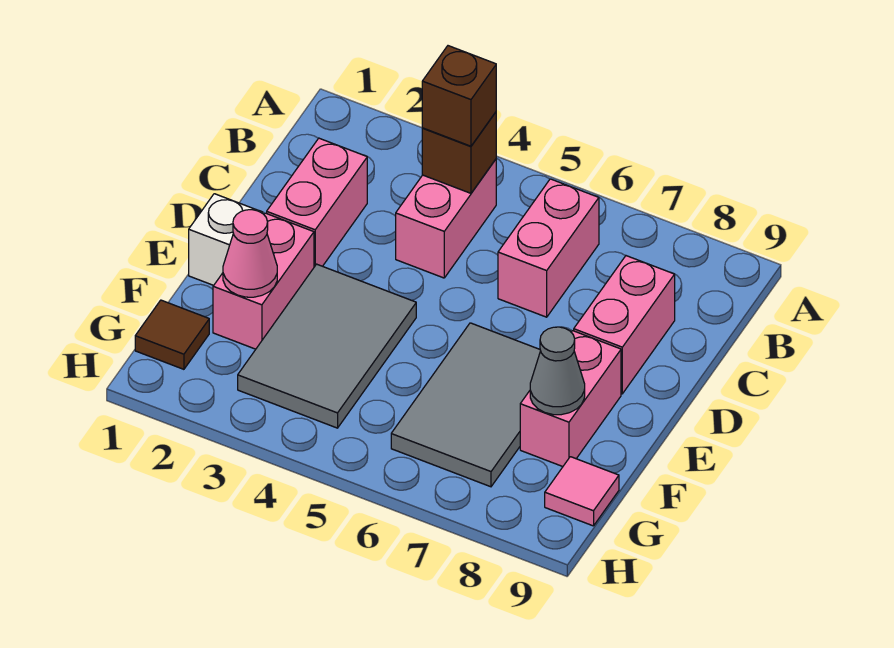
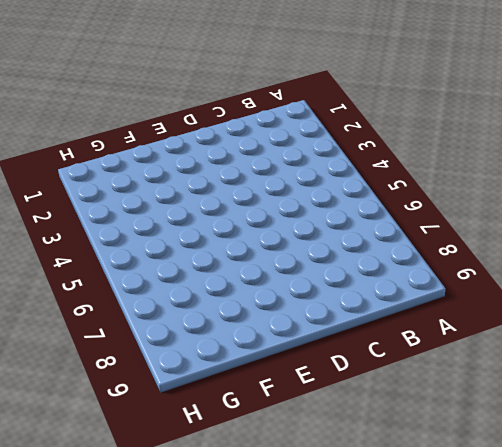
none -> pink 1x2 brick [396,159,496,278]
none -> pink 1x2 brick [498,179,599,317]
none -> pink 1x2 brick [267,138,367,267]

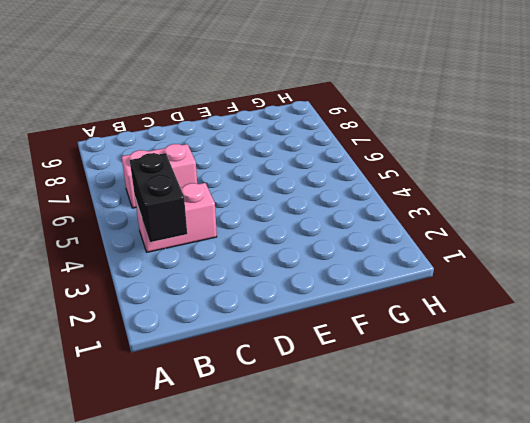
black 1x2 brick [130,153,187,242] -> brown 1x1 brick [422,112,496,193]
none -> pink 1x2 brick [267,138,367,267]
none -> pink 1x2 brick [574,256,675,394]
none -> white 1x1 brick [189,194,263,285]

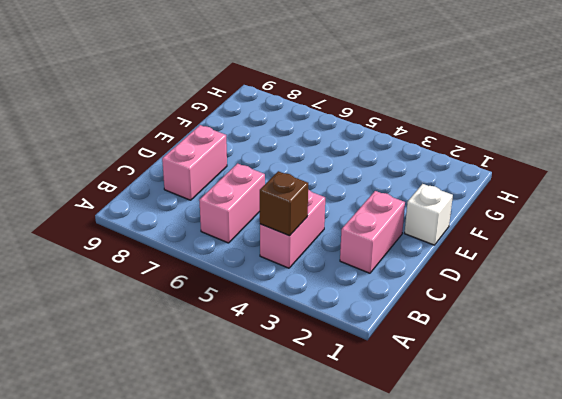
none -> pink 1x2 brick [213,213,314,349]
none -> grey 2x3 tile [238,264,416,428]
none -> grey 2x3 tile [391,323,541,487]

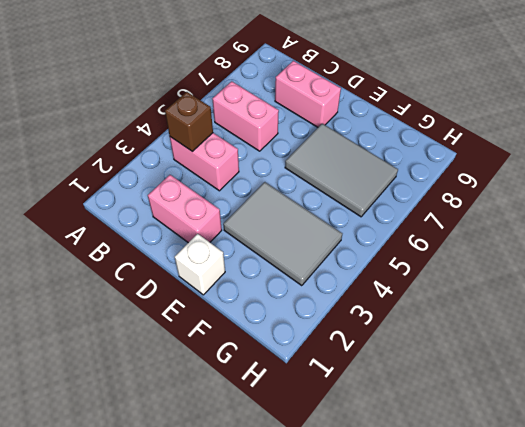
none -> pink 1x2 brick [213,213,314,349]
none -> pink 1x2 brick [520,331,621,467]
none -> brown 1x1 tile [135,300,209,369]

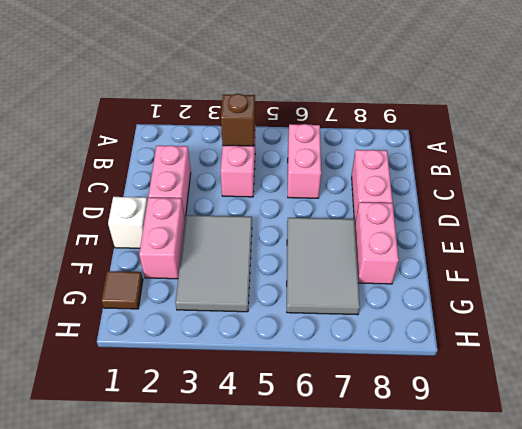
none -> pink 1x1 tile [545,457,619,526]
none -> pink 1x1 cone [223,210,277,297]
none -> grey 1x1 cone [530,327,585,415]

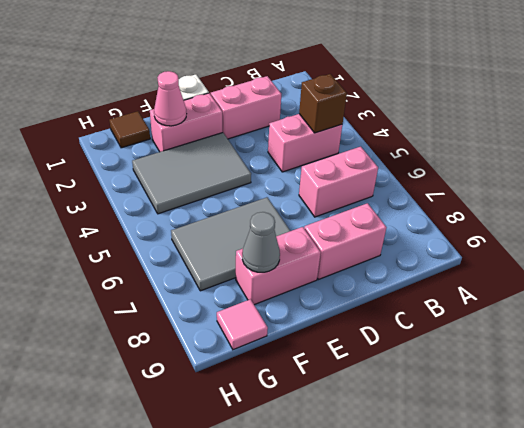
none -> brown 1x1 brick [422,46,496,146]

